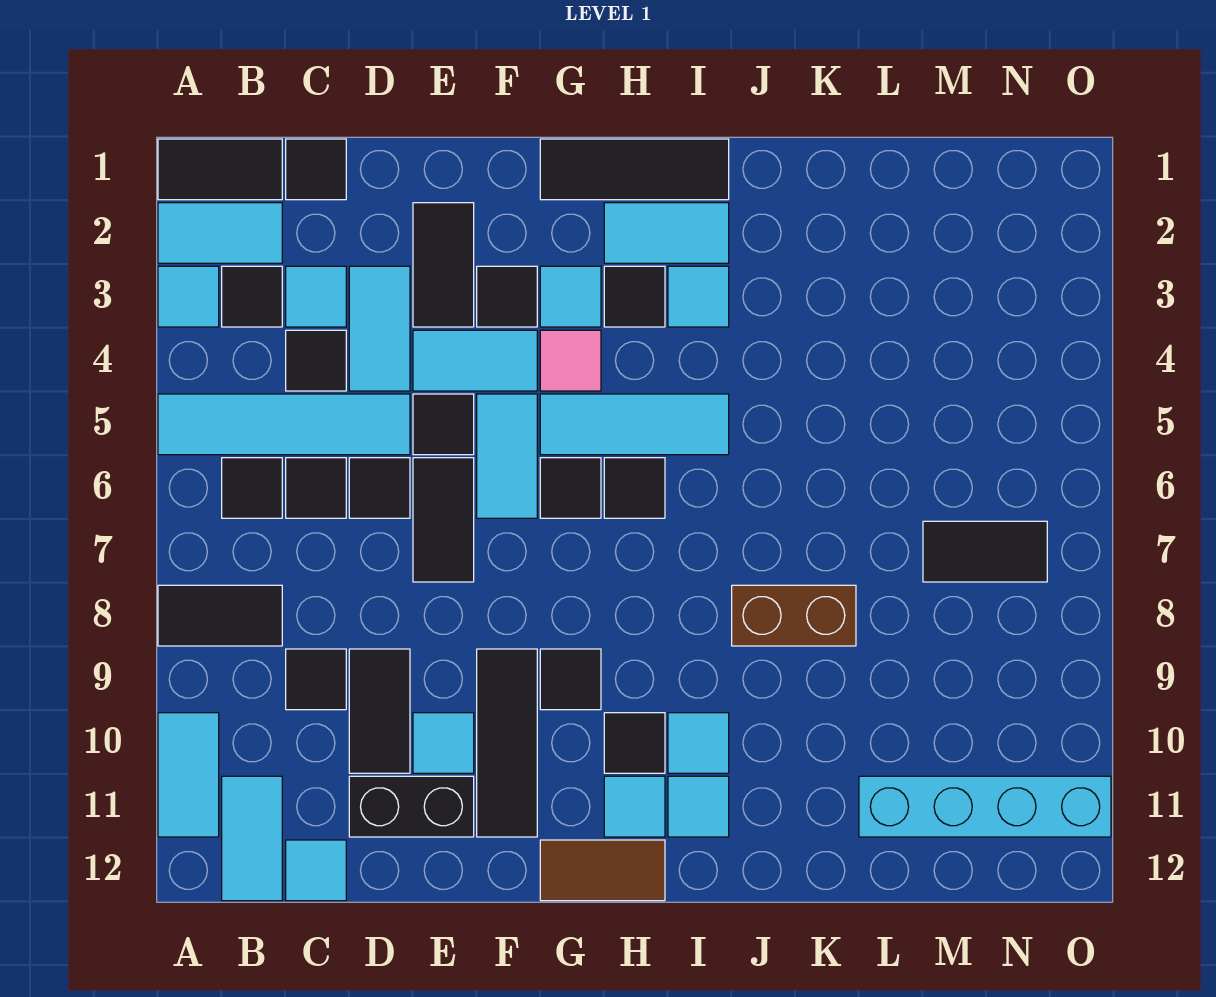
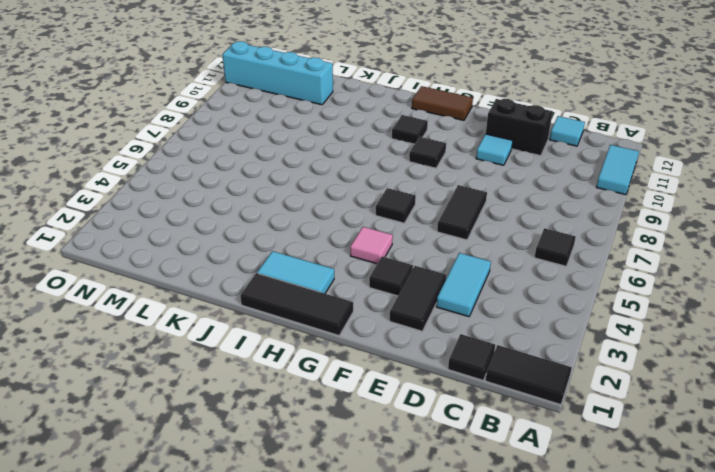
none -> cyan 1x2 tile [158,203,282,263]
none -> cyan 1x1 tile [158,266,219,327]
none -> cyan 1x4 tile [158,394,410,455]
none -> black 1x2 tile [158,585,282,646]

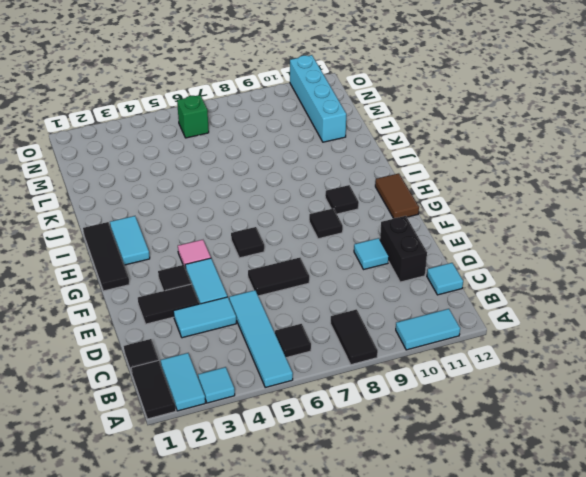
green 1x1 brick [177,95,209,138] -> none
none -> black 1x1 tile [222,266,282,327]
none -> cyan 1x2 tile [222,776,282,901]
none -> cyan 1x1 tile [286,266,346,327]
none -> black 1x1 tile [286,330,346,391]

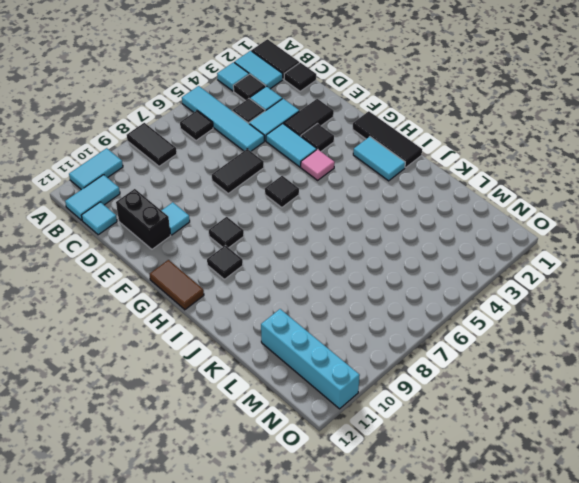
none -> black 1x1 tile [286,458,346,518]
none -> black 1x1 tile [286,649,346,710]
none -> black 1x1 tile [349,458,410,518]
none -> black 1x2 tile [349,649,410,773]

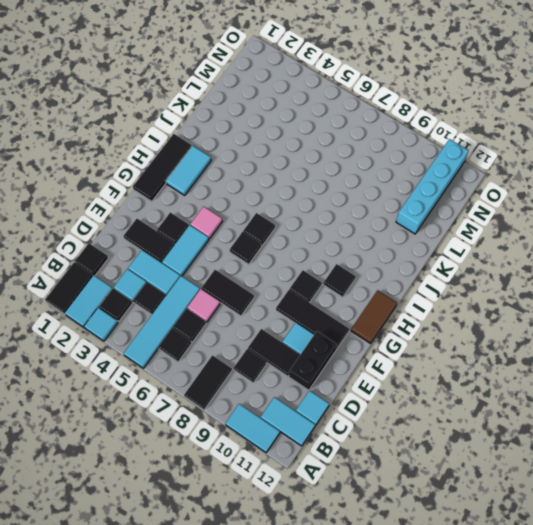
pink 1x1 tile [187,289,220,322] -> black 1x1 tile [349,458,410,518]
none -> black 1x1 tile [413,394,474,455]
none -> cyan 1x2 tile [477,394,537,518]
none -> cyan 1x1 tile [540,266,601,327]
none -> cyan 1x3 tile [540,394,729,455]

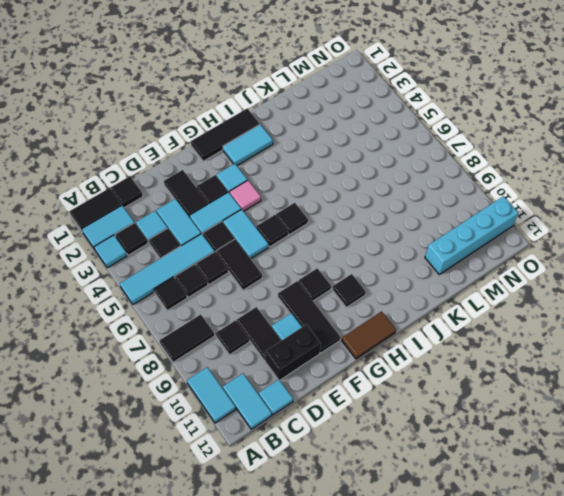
none -> cyan 1x3 tile [540,394,729,455]
none -> black 1x1 tile [604,266,665,327]
none -> cyan 1x1 tile [604,776,665,837]
none -> cyan 1x1 tile [668,266,729,327]

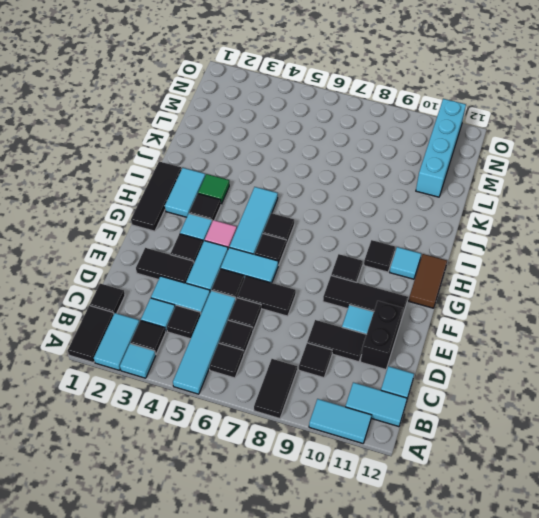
green 1x1 tile [198,174,229,204] -> cyan 1x1 tile [668,266,729,327]
none -> cyan 1x1 tile [668,713,729,773]
none -> cyan 1x1 tile [668,776,729,837]
none -> brown 1x2 brick [732,585,856,646]
none -> black 1x2 tile [923,521,1047,582]

